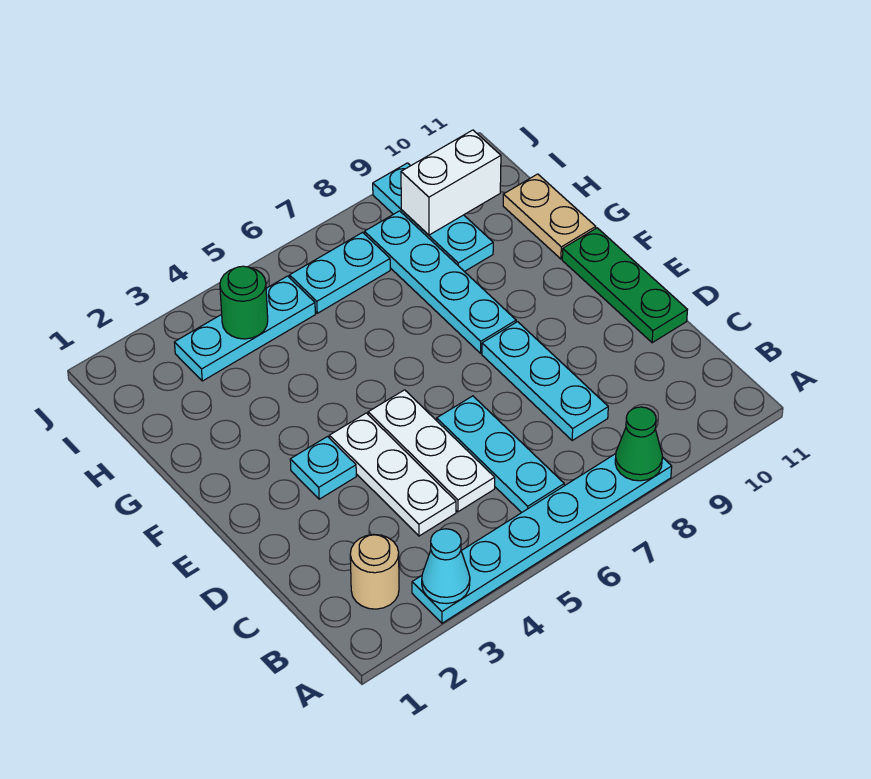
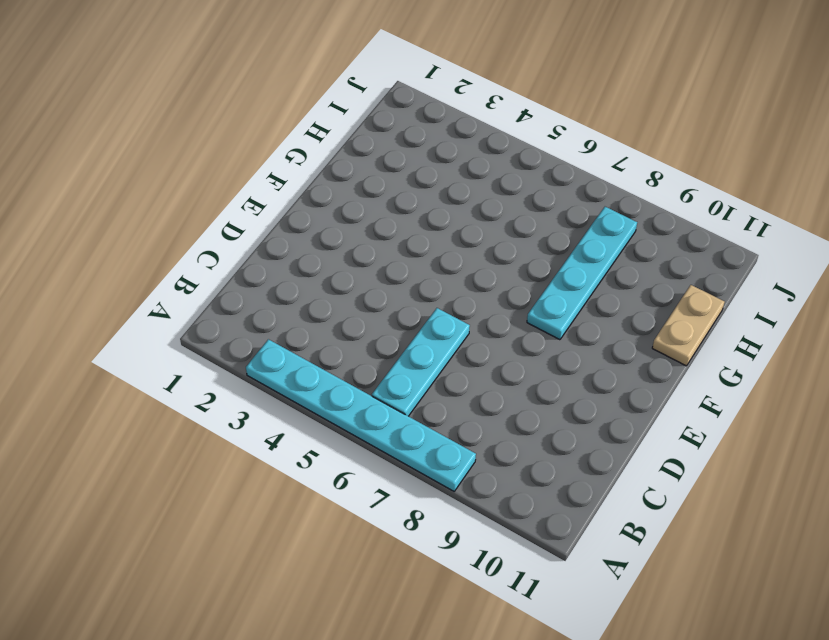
none -> tan 1x1 round brick [350,534,399,609]
none -> white 1x3 plate [329,413,456,536]
none -> white 1x3 plate [368,390,495,512]

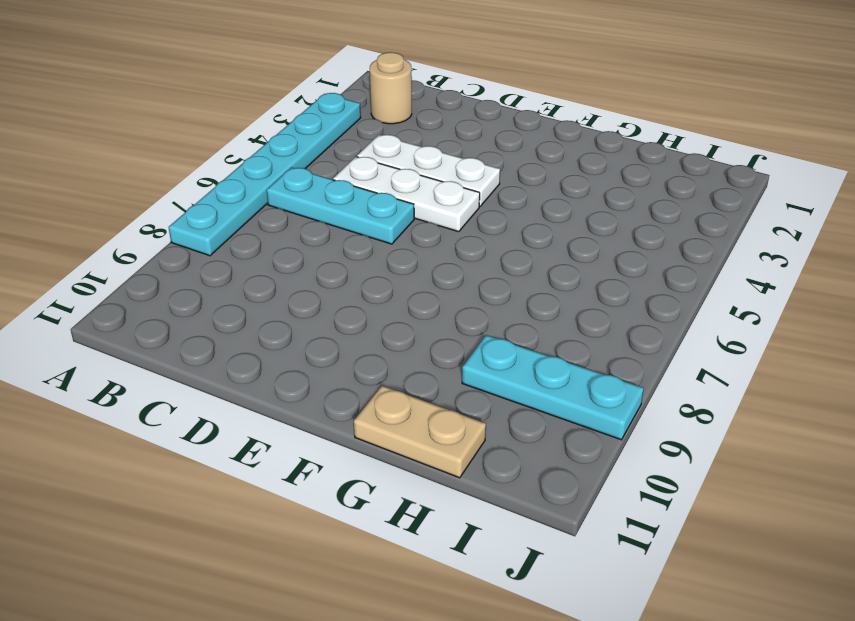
none -> cyan 1x3 plate [482,322,608,440]
none -> green 1x3 plate [562,228,687,343]
none -> cyan 1x1 plate [290,437,356,499]

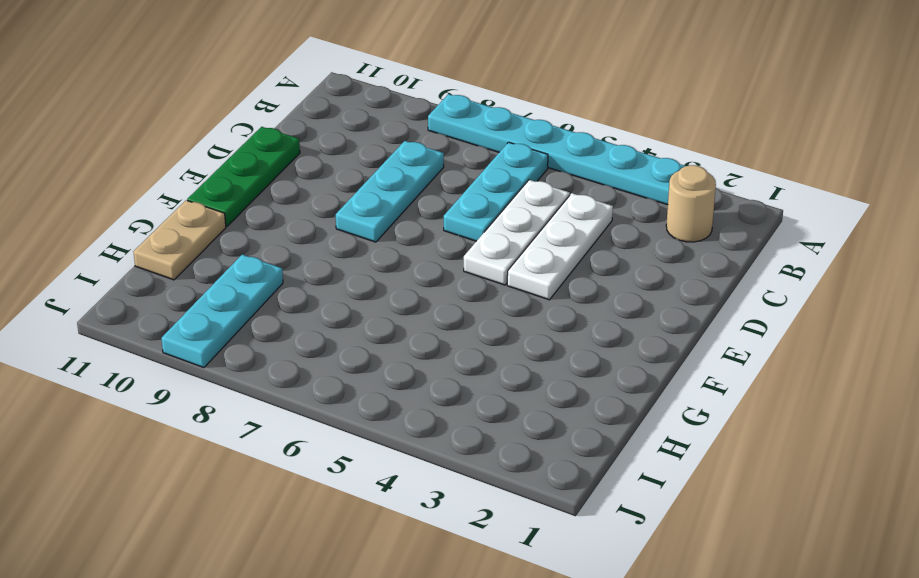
none -> cyan 1x1 plate [290,437,356,499]
none -> cyan 1x4 plate [364,211,516,353]
none -> cyan 1x3 plate [174,276,315,381]

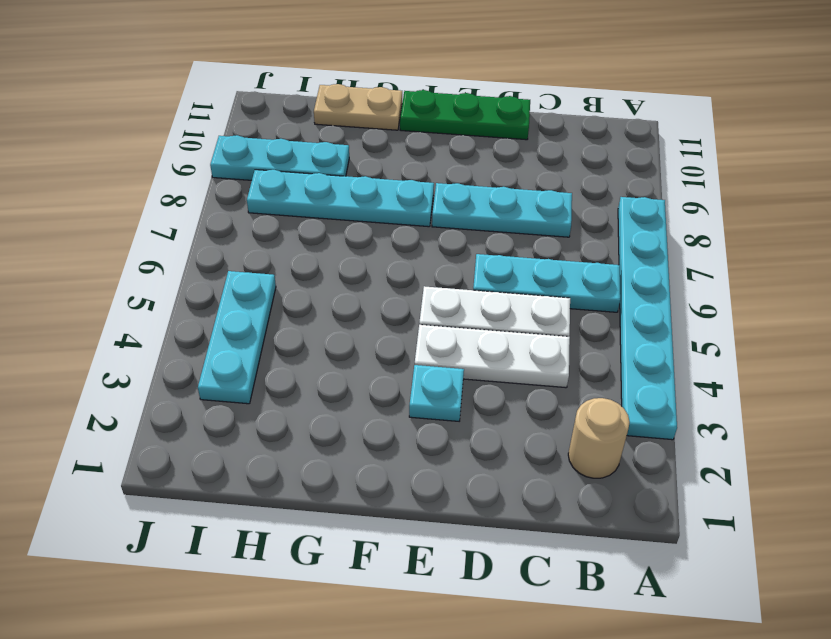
none -> cyan 1x2 plate [289,233,390,313]
none -> cyan 1x1 cone [422,529,470,604]
none -> green 1x1 cone [615,407,662,481]

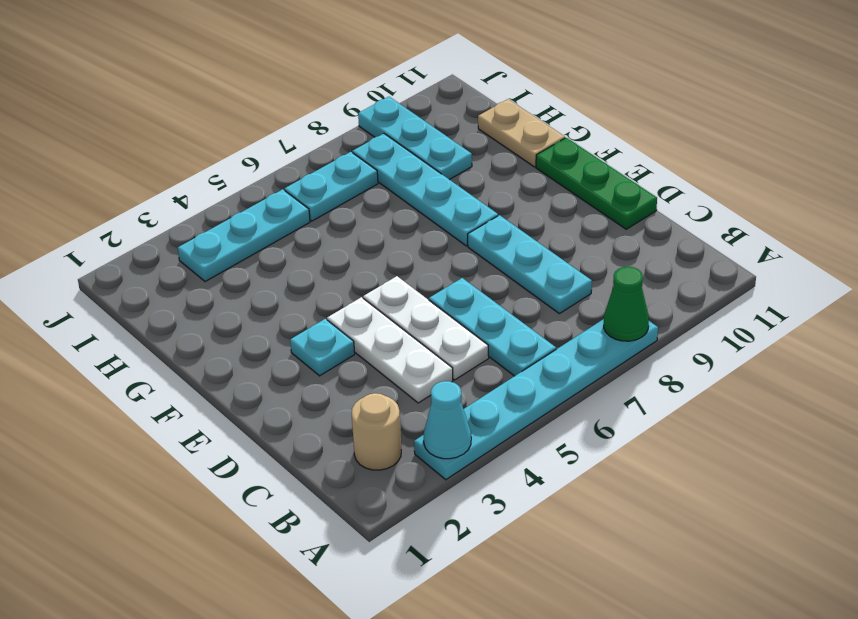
none -> green 1x1 round brick [220,266,268,339]
none -> white 1x2 brick [401,130,501,235]

